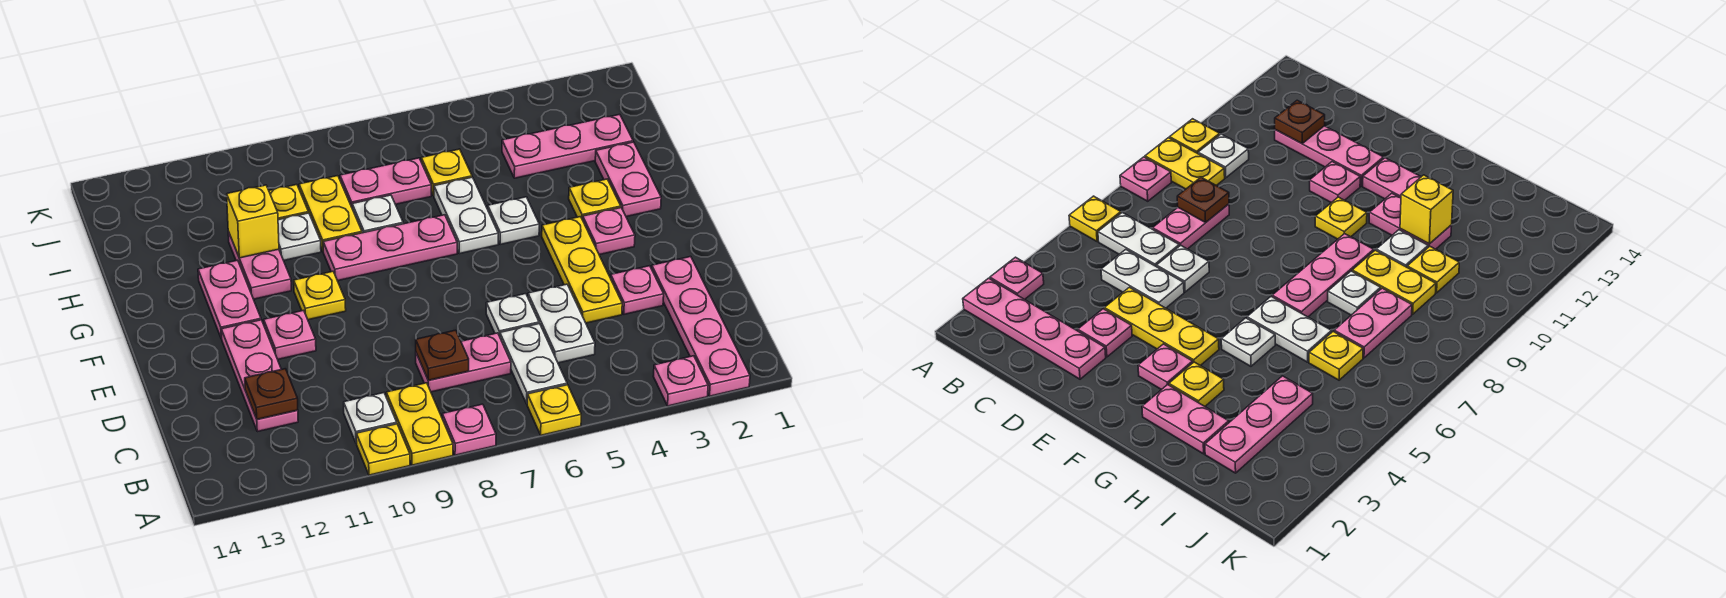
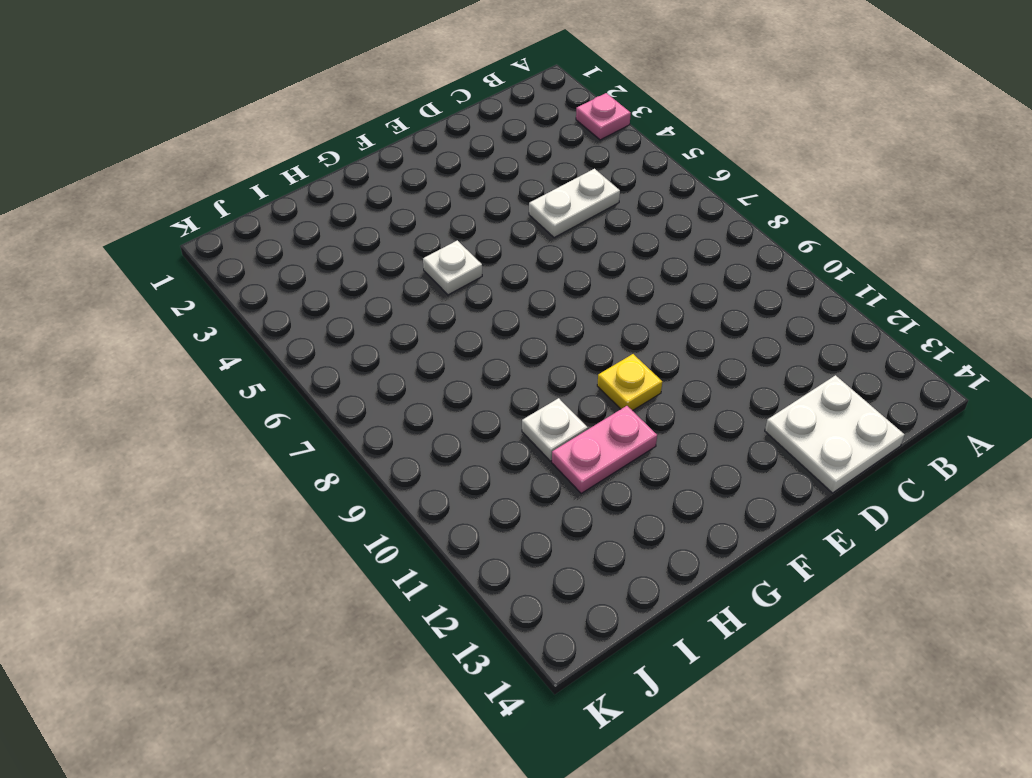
white 2x2 plate [765,375,904,493] -> none
none -> pink 1x4 plate [652,257,750,396]
none -> yellow 1x1 plate [527,385,581,435]
none -> pink 1x1 plate [442,404,496,455]
none -> yellow 1x2 plate [386,383,453,465]

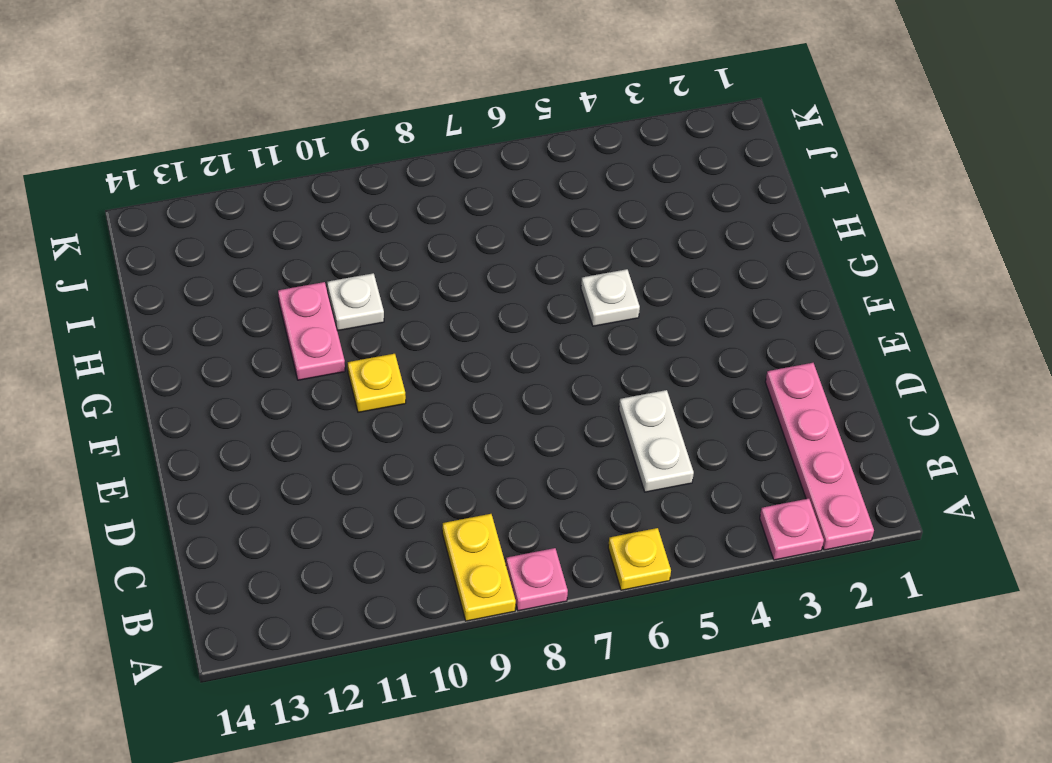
none -> yellow 1x1 plate [356,424,410,475]
none -> white 1x2 plate [500,324,567,404]
none -> white 1x1 plate [344,393,397,443]
none -> pink 1x2 plate [416,333,511,392]

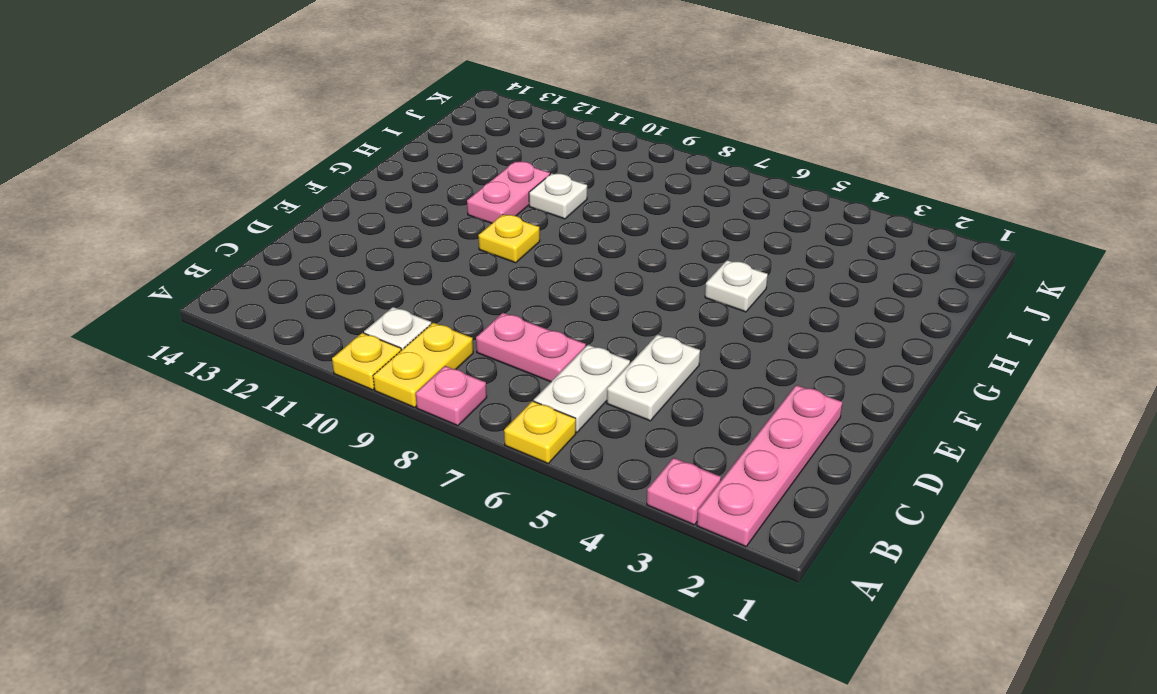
none -> pink 1x3 plate [221,320,298,432]
none -> pink 1x1 plate [611,266,664,314]
none -> yellow 1x3 plate [542,217,622,323]
none -> white 1x1 plate [486,294,539,336]

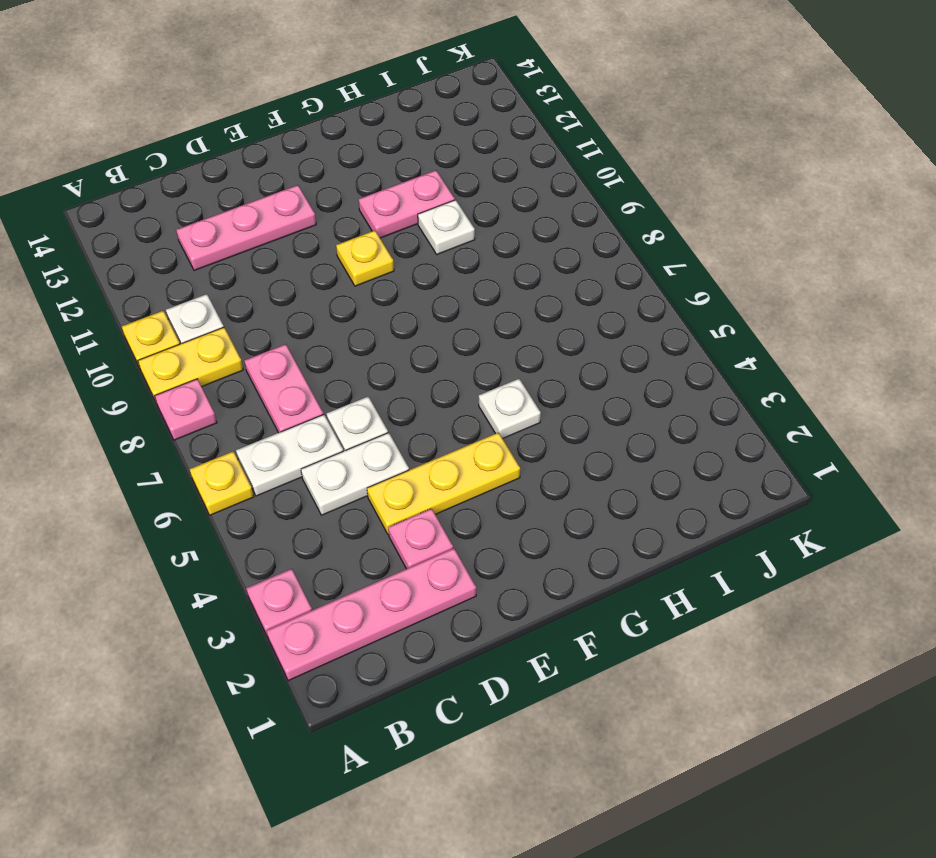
none -> pink 1x1 plate [264,310,316,359]
none -> pink 1x1 plate [583,208,635,255]
none -> pink 1x2 plate [198,260,261,339]
none -> pink 1x2 plate [595,142,661,217]

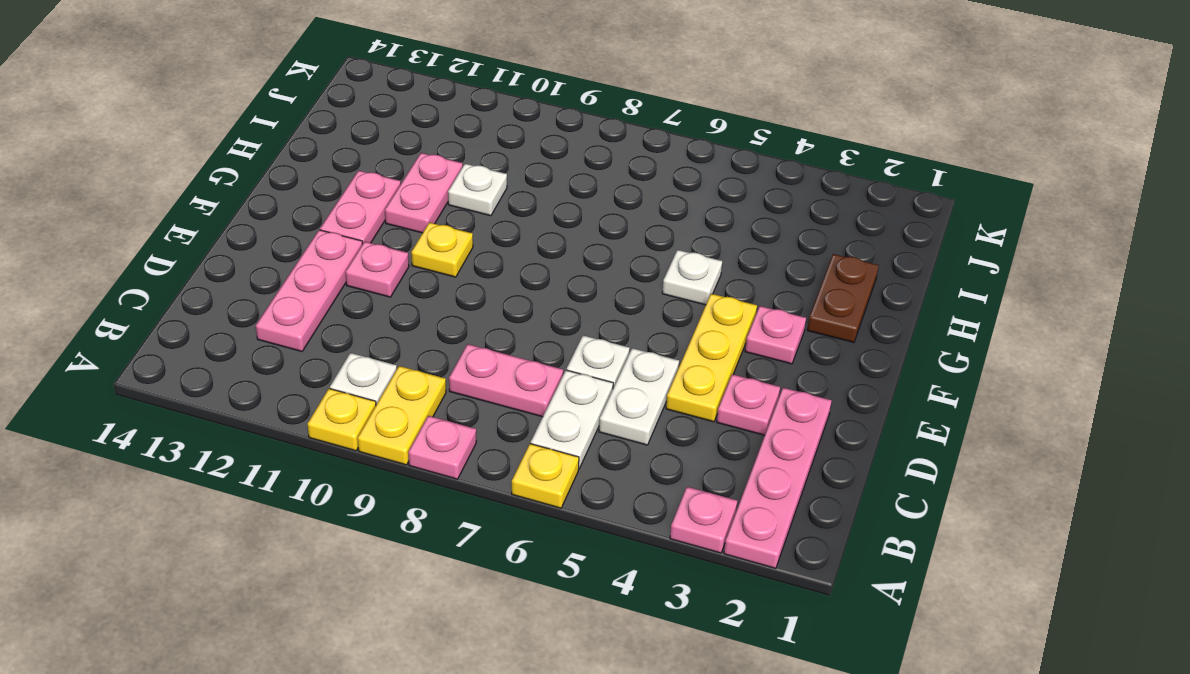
brown 1x2 plate [807,254,879,343] -> pink 1x2 plate [595,142,661,217]
none -> yellow 1x1 plate [569,179,621,220]
none -> white 1x2 plate [434,177,498,254]
none -> pink 1x3 plate [323,215,457,281]
none -> white 1x1 plate [352,195,403,233]

